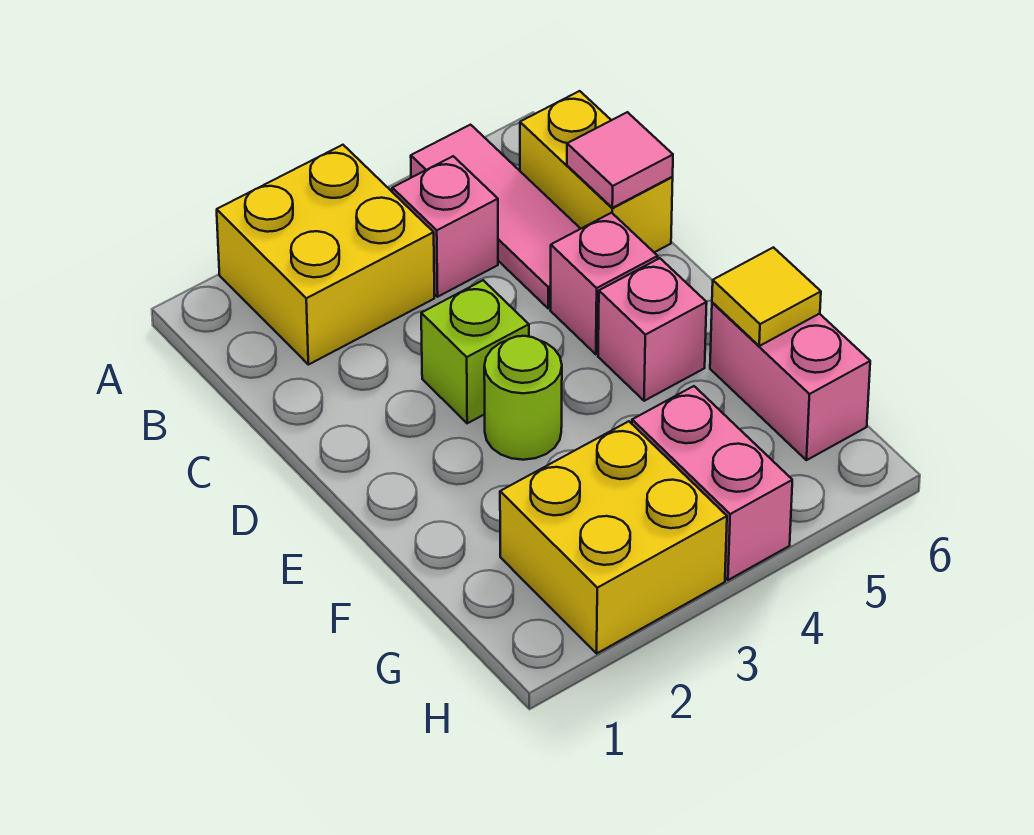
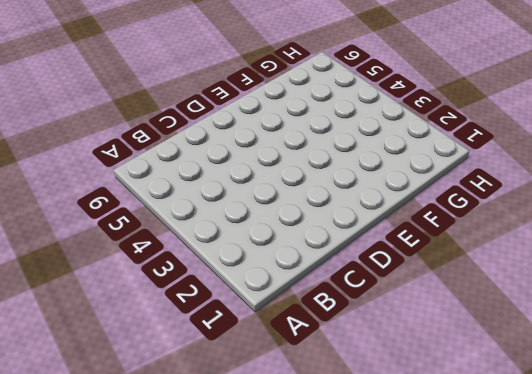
none -> yellow 2x2 brick [217,145,434,365]
none -> pink 1x3 tile [411,125,580,308]
none -> pink 1x1 brick [392,156,498,297]

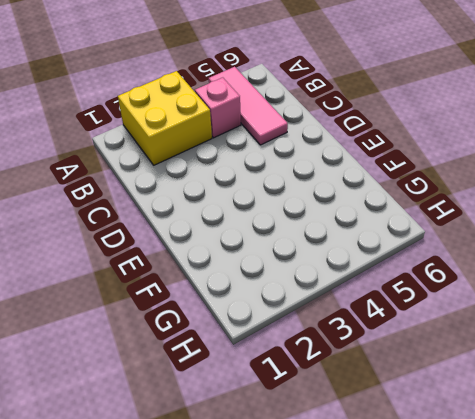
none -> yellow 1x2 brick [520,91,673,252]
none -> lime 1x1 brick [421,280,529,423]
none -> pink 1x1 brick [550,213,658,354]

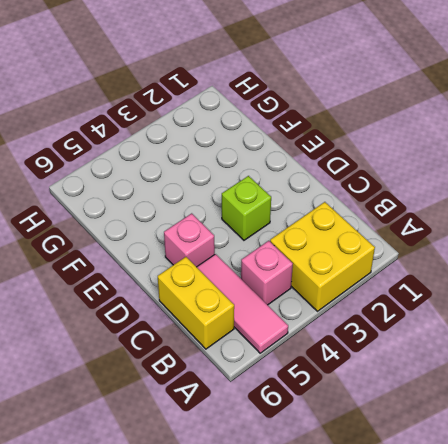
none -> lime 1x1 round brick [484,336,562,460]
none -> pink 1x1 brick [598,258,707,401]
none -> pink 1x2 brick [710,302,870,460]

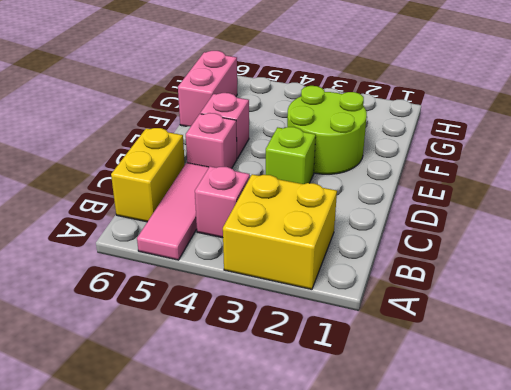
lime 2x2 round brick [287,86,367,174] -> lime 1x1 round brick [484,336,562,460]
none -> yellow 2x2 brick [500,421,727,653]
none -> pink 1x2 brick [632,386,792,580]
none -> pink 1x1 tile [567,112,673,208]

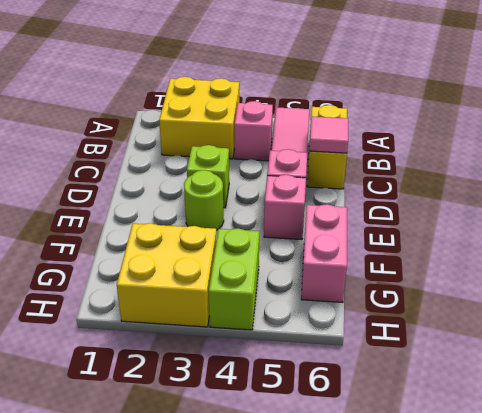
lime 1x2 brick [209,228,259,330] -> pink 1x2 brick [632,386,792,580]
none -> yellow 1x1 tile [712,247,821,346]

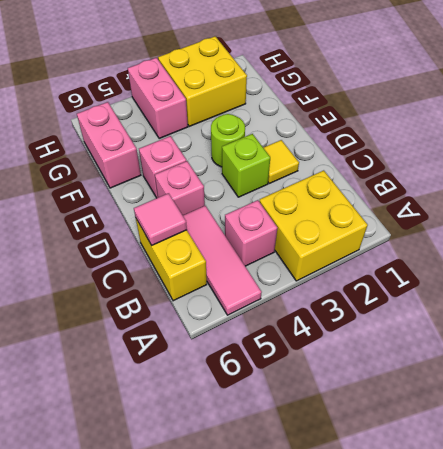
yellow 1x1 tile [263,140,299,183] -> yellow 1x1 tile moved to [712,247,821,346]

